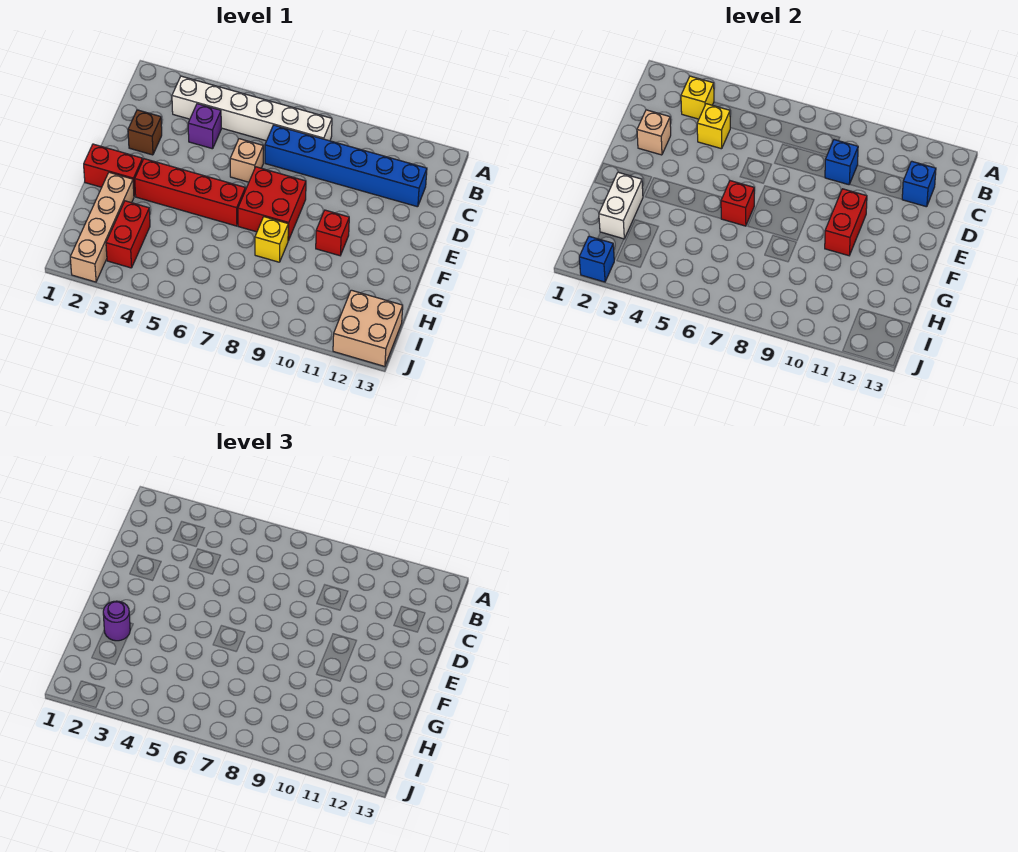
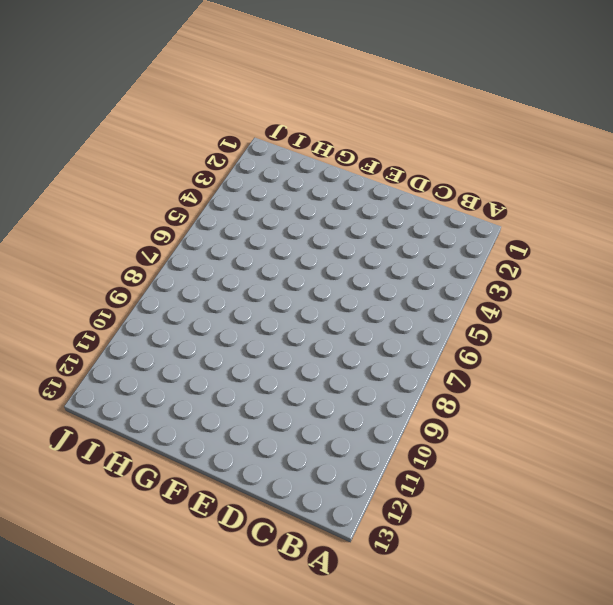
none -> white 1x6 brick [172,76,332,141]
none -> purple 1x1 brick [188,104,221,149]
none -> blue 1x6 brick [265,125,427,207]

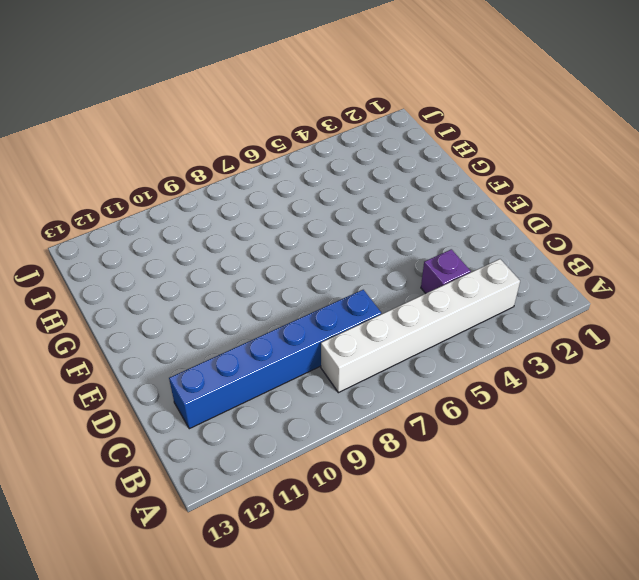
none -> brown 1x1 brick [128,110,162,155]
none -> tan 1x1 brick [230,139,263,182]
none -> red 2x2 brick [238,167,306,241]

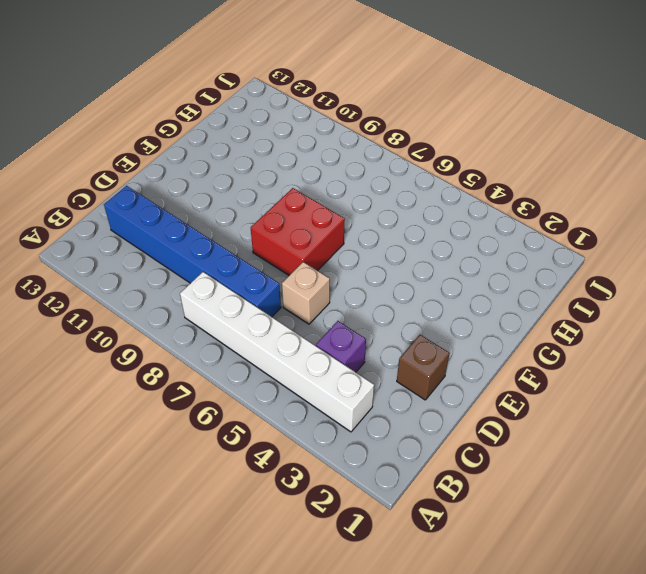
none -> red 1x2 brick [84,144,143,196]
none -> red 1x4 brick [135,159,245,226]
none -> red 1x1 brick [316,210,349,256]

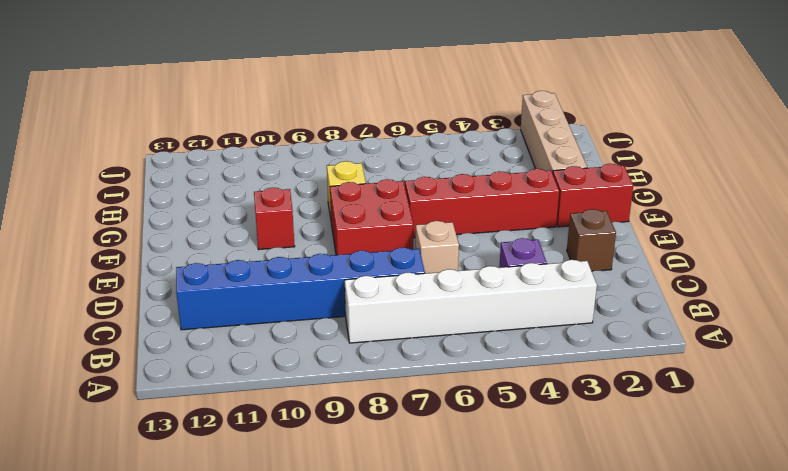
none -> red 1x2 brick [106,201,150,268]
none -> tan 2x2 brick [333,290,403,366]
none -> yellow 1x1 brick [681,76,714,119]

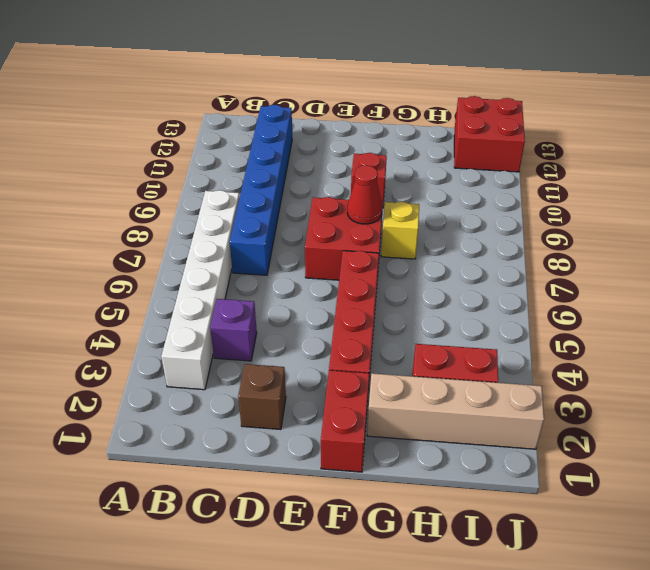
red 1x1 cone [347,165,382,224] -> none
red 2x2 brick [454,96,525,172] -> tan 2x2 brick [333,290,403,366]
none -> tan 1x1 brick [230,139,263,182]
none -> yellow 1x1 brick [681,76,714,119]
none -> yellow 1x1 brick [697,104,730,149]

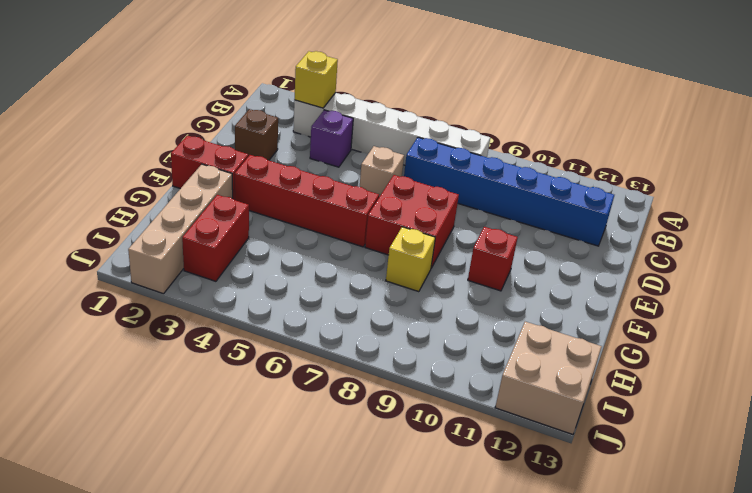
none -> yellow 1x1 brick [697,104,730,149]
none -> blue 1x1 brick [825,140,858,185]
none -> blue 1x1 brick [902,161,936,207]

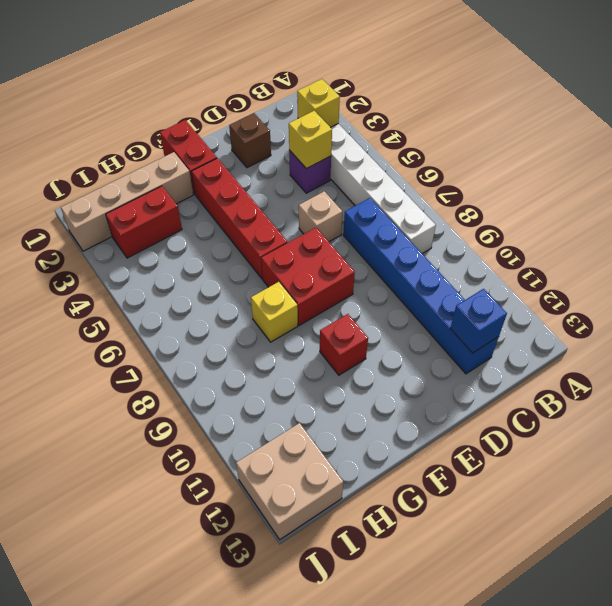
none -> blue 1x1 brick [825,140,858,185]
none -> tan 1x1 brick [637,110,671,155]
none -> red 1x2 brick [825,189,867,256]

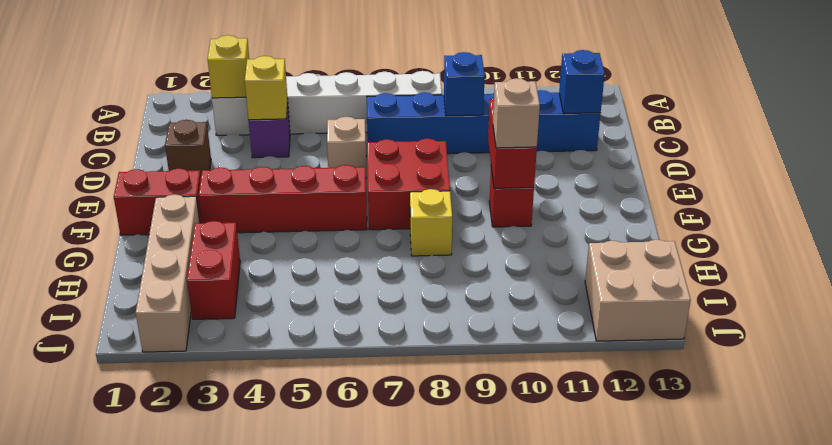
tan 1x1 brick [493,78,540,148] -> tan 1x1 brick moved to [637,110,671,155]
none -> red 1x1 brick [721,181,754,226]
none -> white 1x2 brick [599,172,643,239]
none -> blue 1x1 brick [579,236,614,282]

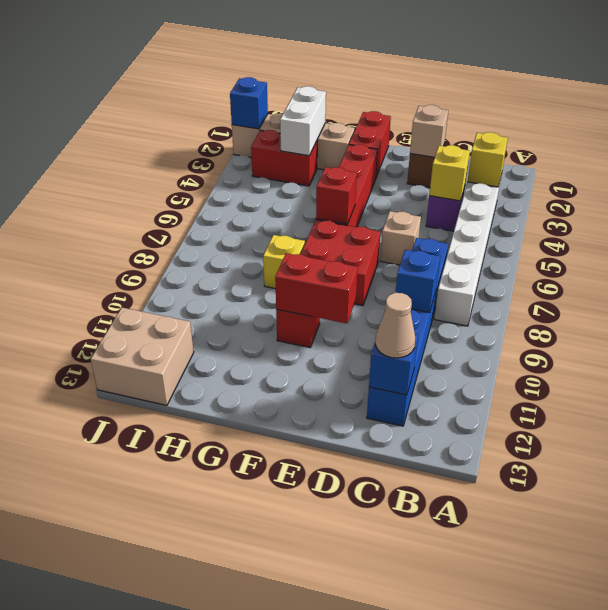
tan 1x1 cone [375,292,415,358] -> none
white 1x2 brick [280,86,326,156] -> white 1x2 brick turned to [599,172,643,239]
none -> purple 1x1 round brick [103,601,130,641]

